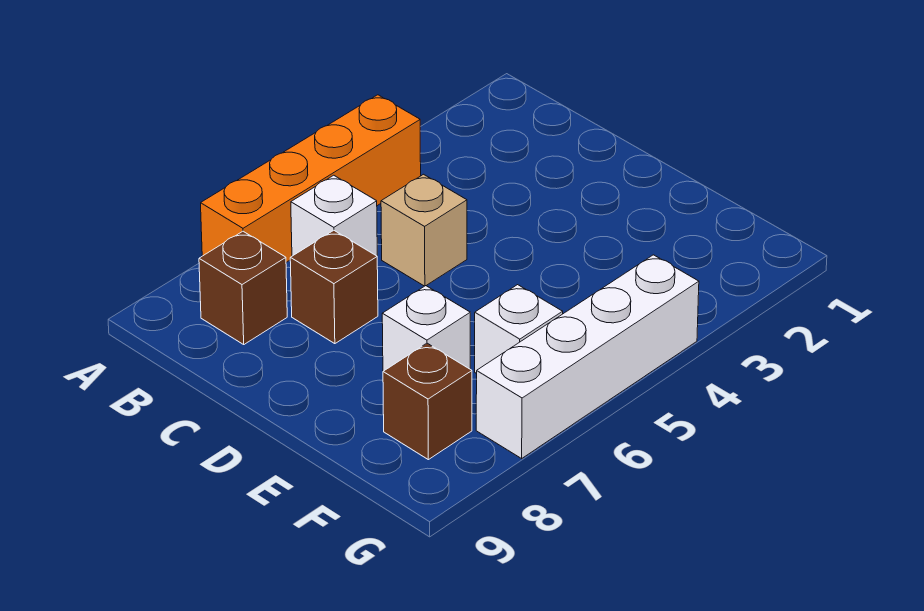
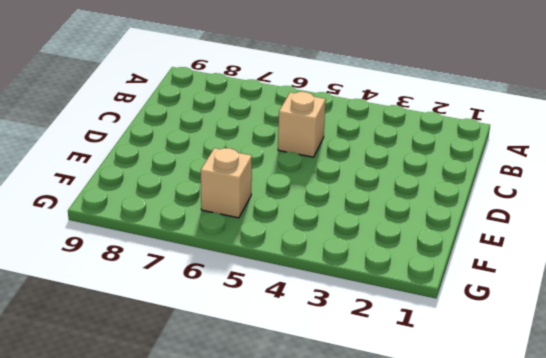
tan 1x1 brick [201,148,252,218] -> white 1x1 brick [475,285,563,374]
none -> orange 1x4 brick [201,95,421,262]
none -> white 1x1 brick [291,175,377,256]

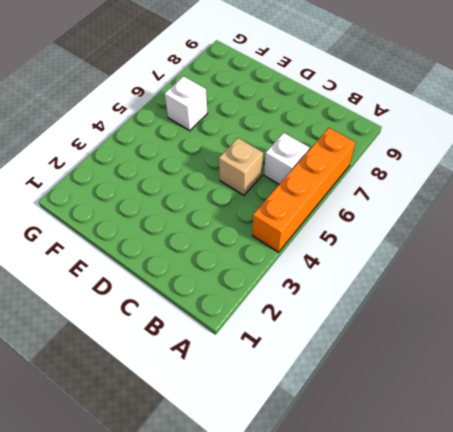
none -> brown 1x1 brick [199,231,287,344]
none -> brown 1x1 brick [290,230,378,344]

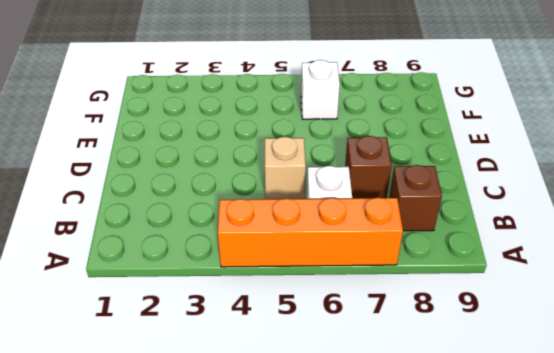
none -> white 1x1 brick [382,286,470,371]
none -> brown 1x1 brick [383,343,472,460]

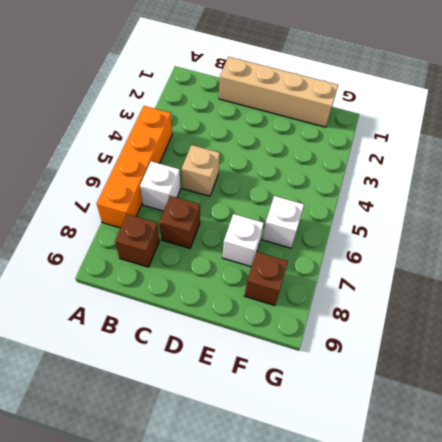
tan 1x4 brick [219,57,338,127] -> none
none -> white 1x4 brick [476,255,699,458]

